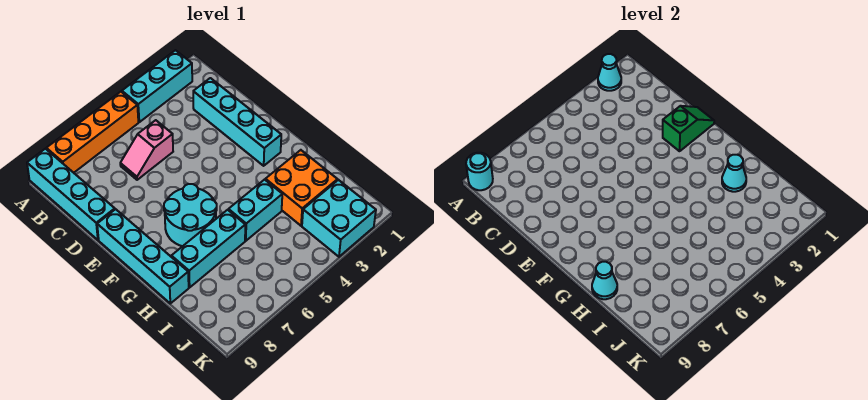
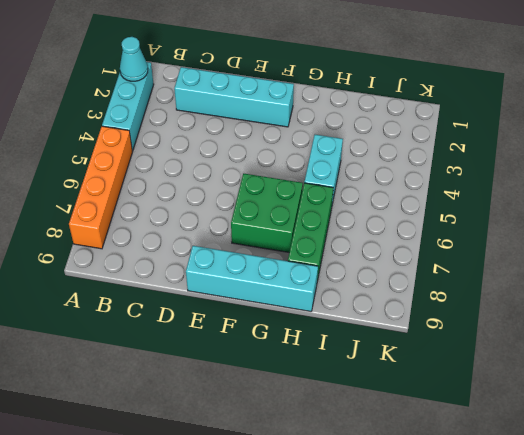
green 2x2 brick [231,173,303,252] -> cyan 2x2 round brick [164,184,217,246]
green 1x3 brick [288,183,333,281] -> cyan 1x3 brick [171,210,245,287]
none -> cyan 1x4 brick [27,149,115,240]
none -> pink 1x2 slope [120,120,173,180]
none -> orange 2x2 brick [265,150,338,226]

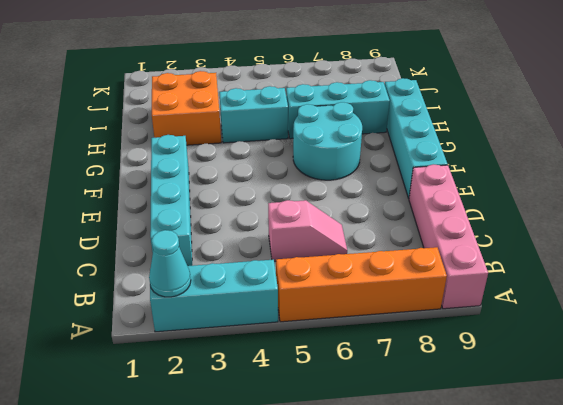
pink 1x4 brick [409,165,488,309] -> cyan 1x4 brick [27,149,115,240]
none -> cyan 2x2 brick [302,180,376,257]
none -> cyan 1x1 round brick [466,153,493,190]
none -> green 1x2 slope [663,106,714,151]

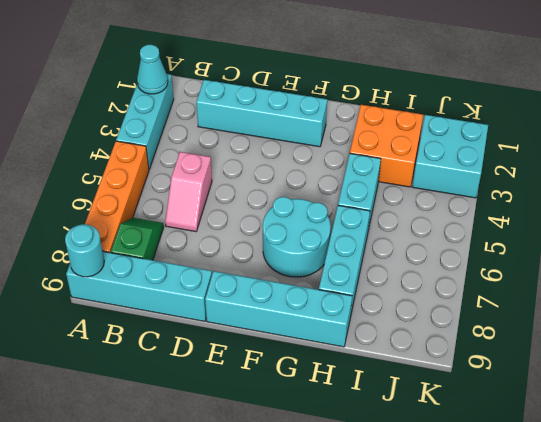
green 1x2 slope [111,218,164,260] -> green 1x2 slope moved to [663,106,714,151]
none -> cyan 1x1 cone [722,155,746,192]
none -> cyan 1x1 cone [592,262,617,299]

